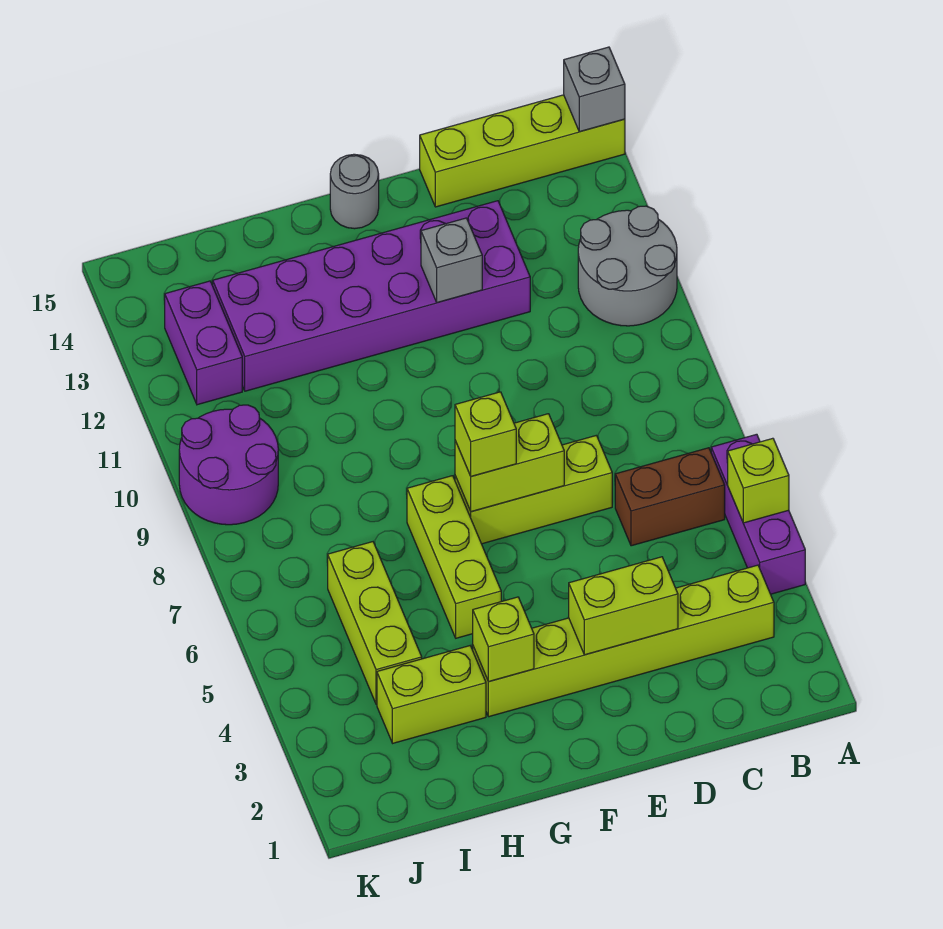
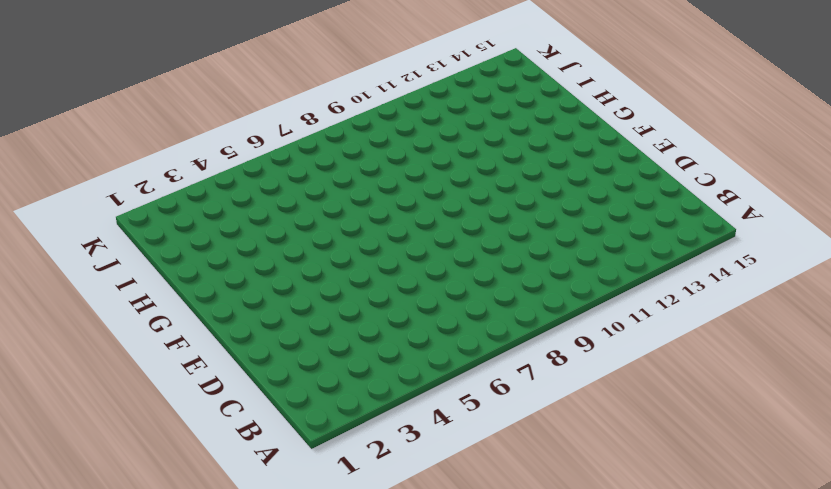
none -> purple 1x3 brick [711,434,805,594]
none -> grey 2x2 round brick [578,206,677,326]
none -> lime 1x4 brick [420,95,625,207]

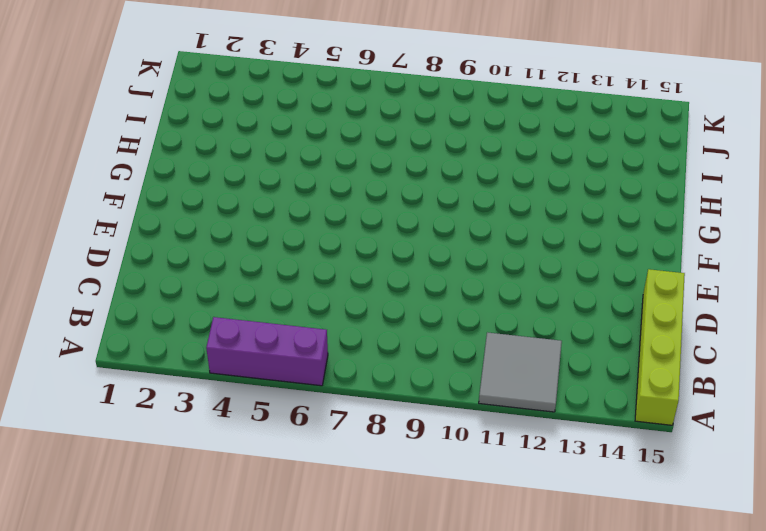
grey 2x2 tile [479,332,562,412] -> grey 2x2 round brick [578,206,677,326]
none -> lime 1x6 brick [473,565,774,717]
none -> brown 1x2 brick [615,448,725,546]
none -> lime 1x3 brick [455,435,612,544]

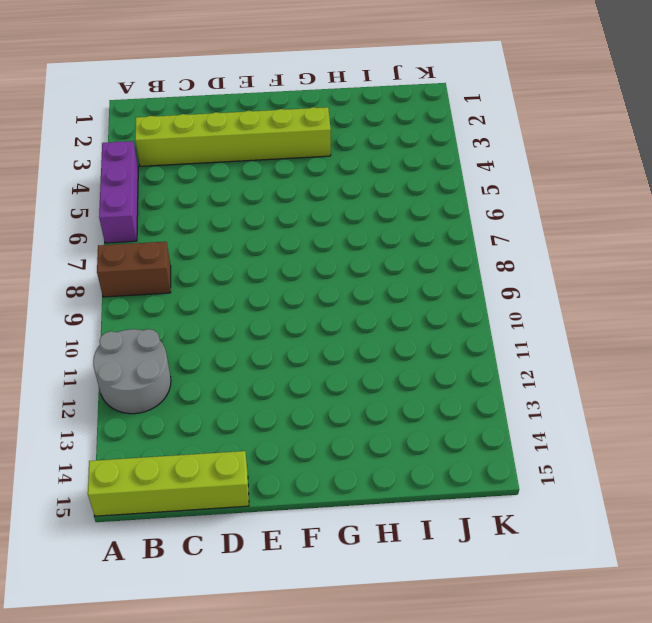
brown 1x2 brick [97,242,171,297] -> brown 1x2 brick moved to [615,448,725,546]
none -> lime 1x3 brick [455,435,612,544]
none -> purple 2x6 brick [213,201,530,391]
none -> grey 1x1 round brick [330,154,379,229]

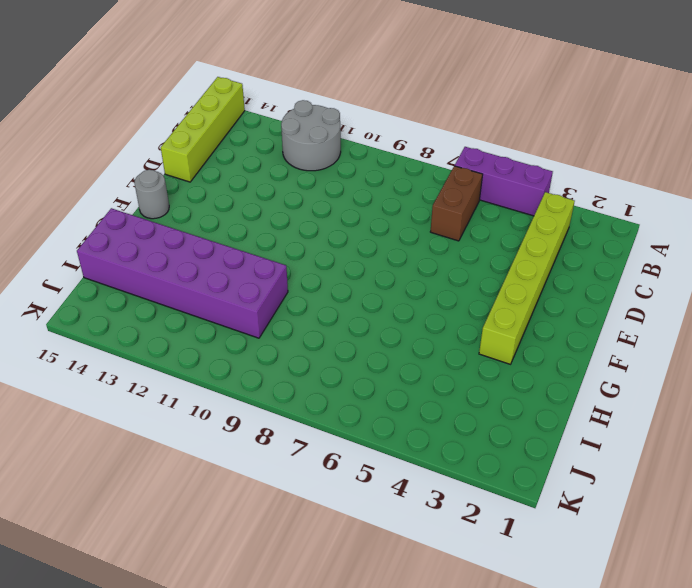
purple 2x6 brick [77,208,288,338] -> purple 2x6 brick turned to [213,201,530,391]
none -> lime 1x3 brick [455,435,612,544]
none -> lime 1x3 brick [407,476,501,638]
none -> lime 1x2 brick [377,646,486,743]

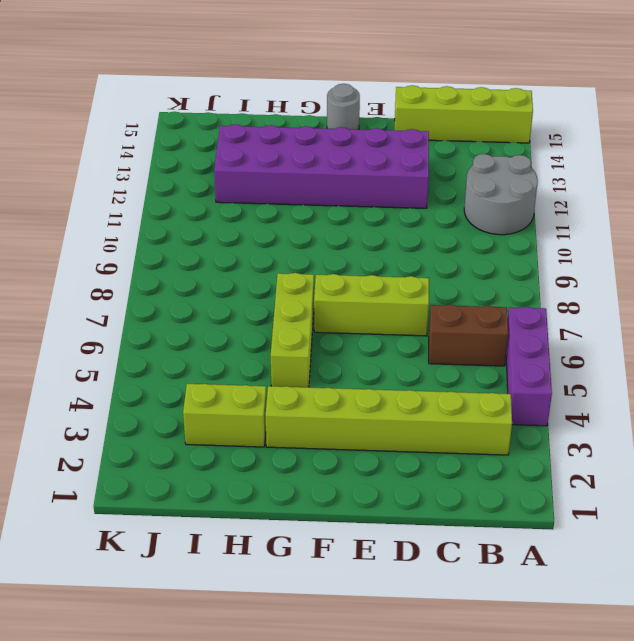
none -> lime 1x3 brick [328,542,422,704]
none -> purple 2x2 round brick [179,405,278,525]
none -> purple 1x2 brick [165,281,242,405]

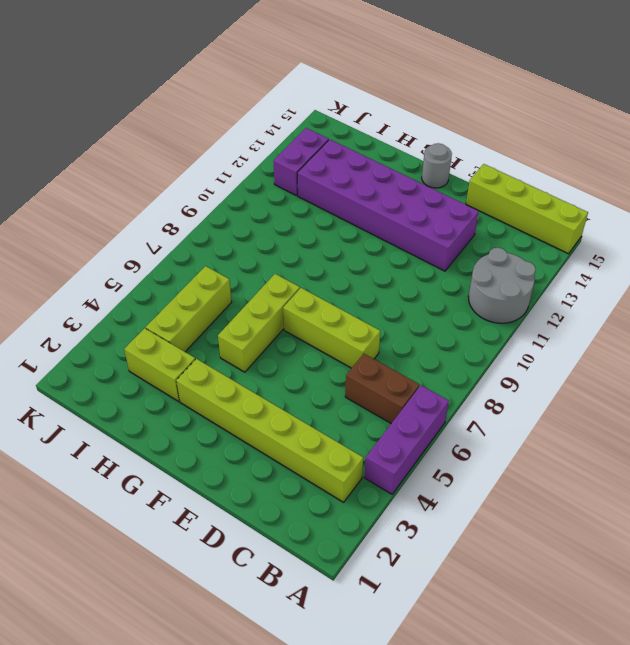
none -> purple 2x2 round brick [179,405,278,525]
none -> lime 1x1 brick [728,438,789,523]
none -> grey 1x1 brick [564,47,625,132]

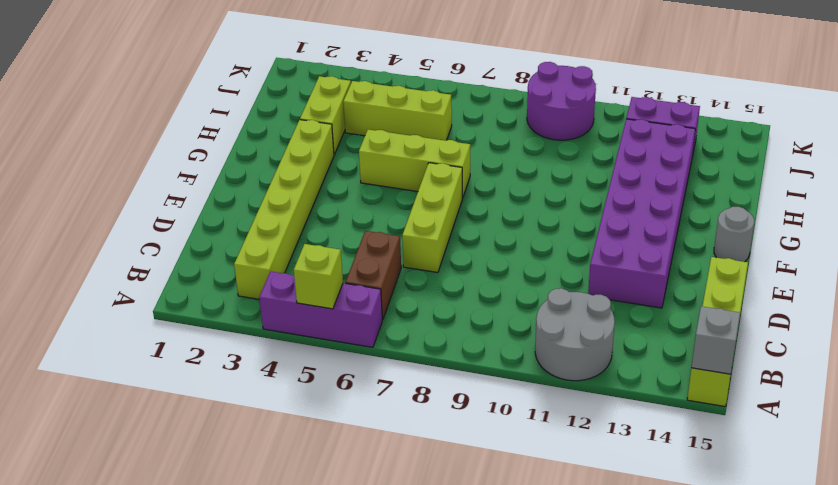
none -> lime 1x2 brick [569,557,678,655]
none -> lime 1x2 brick [455,414,564,512]
none -> grey 1x1 brick [421,218,482,303]

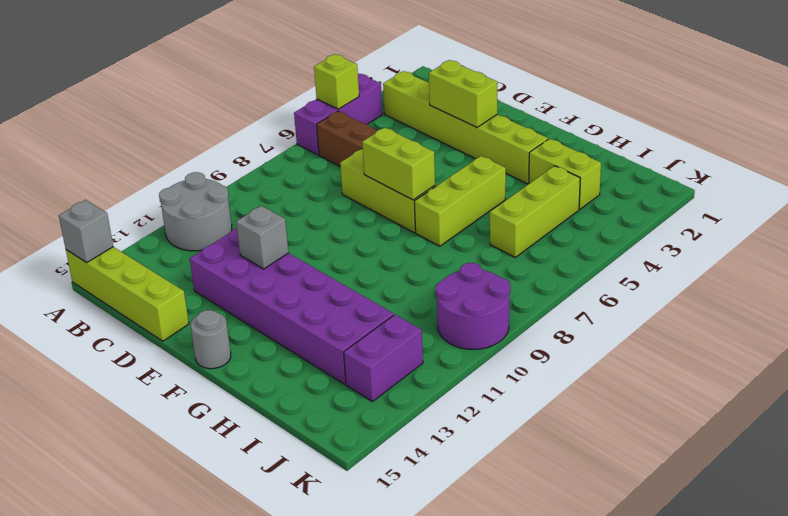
none -> lime 1x1 brick [473,597,534,682]
none -> lime 1x1 brick [455,392,516,476]

